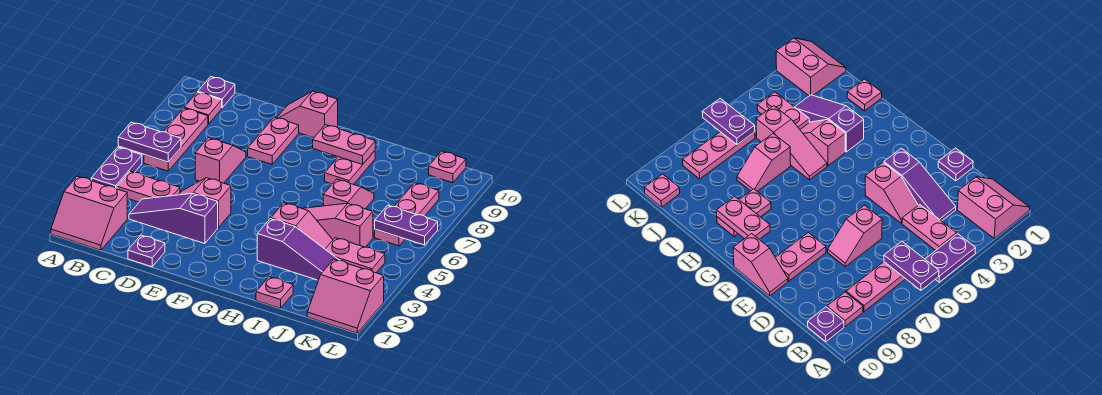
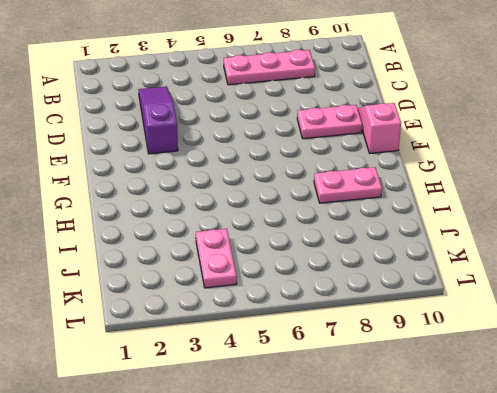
none -> pink 2x2 slope [51,176,127,250]
none -> purple 1x2 plate [91,147,142,189]
none -> pink 1x2 plate [117,171,180,202]

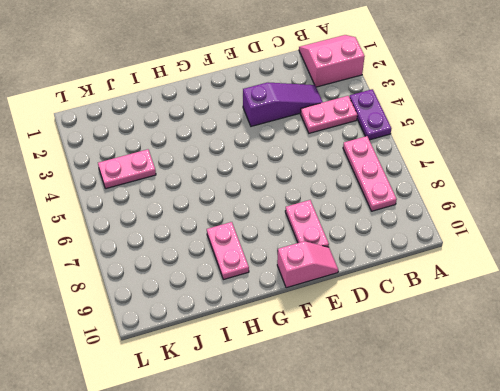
none -> pink 1x1 plate [184,92,222,124]
none -> purple 1x1 plate [198,77,235,108]
none -> purple 1x1 plate [128,235,165,267]

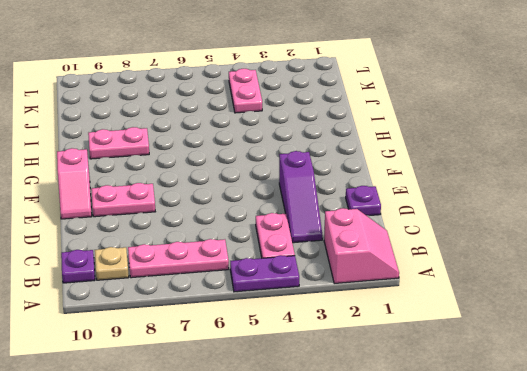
tan 1x1 plate [95,247,129,280] -> pink 1x1 plate [184,92,222,124]
none -> pink 1x2 slope [179,178,231,227]
none -> pink 1x2 slope [195,138,246,183]
none -> purple 1x3 slope [257,219,339,280]

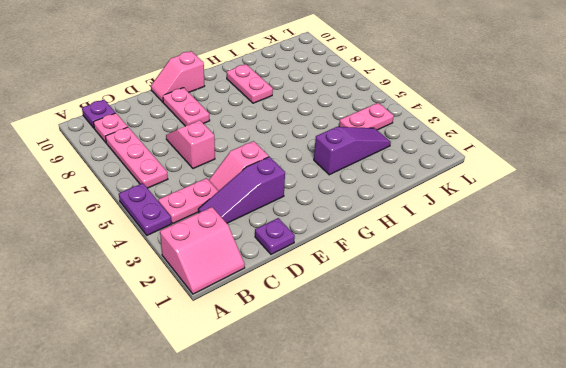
none -> pink 1x2 slope [271,203,333,249]
none -> pink 1x3 slope [302,203,373,247]
none -> pink 1x1 plate [256,277,293,308]

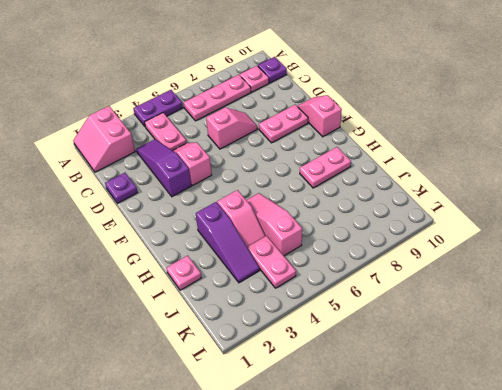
none -> pink 1x2 slope [323,179,374,209]
none -> pink 2x2 slope [307,259,384,333]
none -> pink 1x3 plate [375,183,439,246]

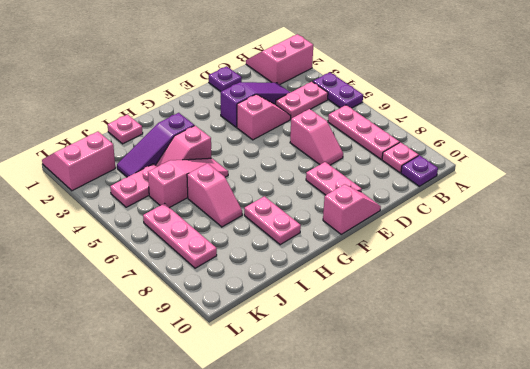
none -> pink 1x1 plate [429,151,466,183]
none -> purple 1x2 plate [118,122,181,162]
none -> pink 1x2 plate [313,125,375,164]

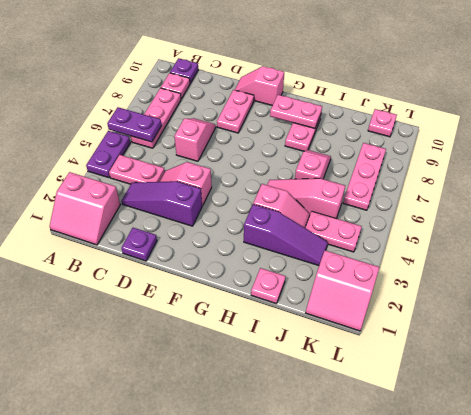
none -> purple 1x2 plate [375,205,438,245]

